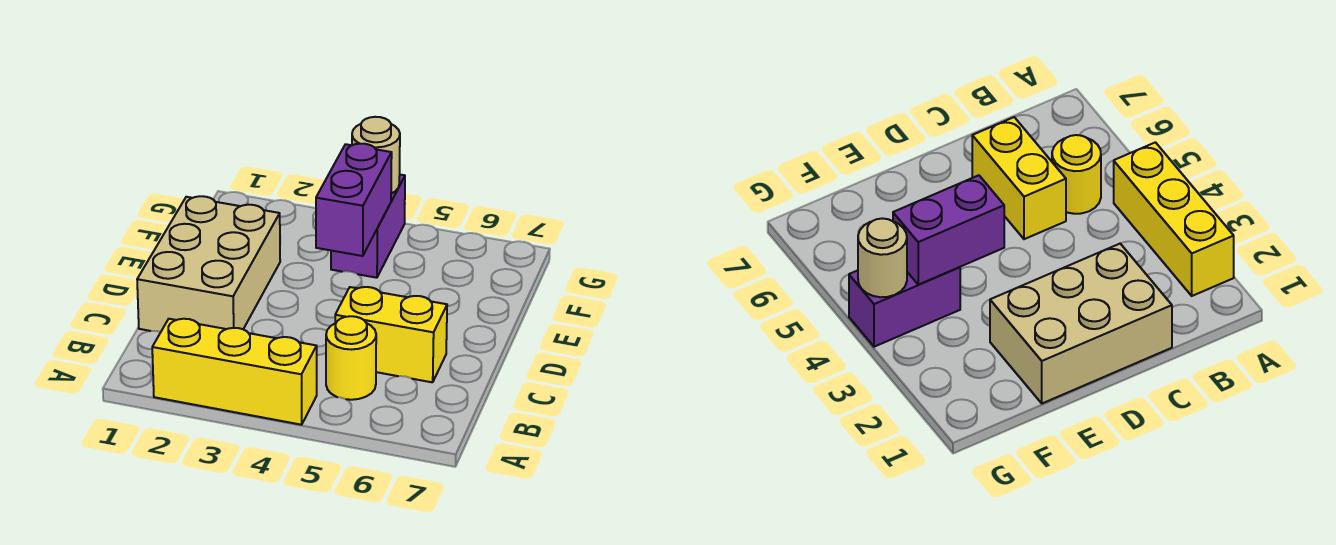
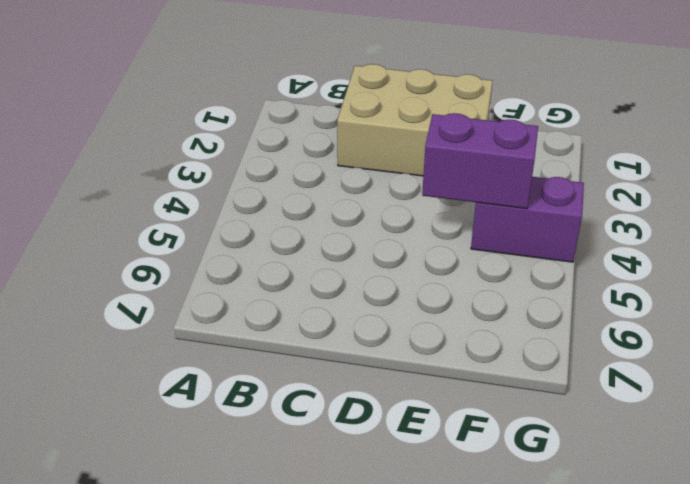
none -> yellow 1x3 brick [152,319,317,425]
none -> yellow 1x1 round brick [326,316,376,400]

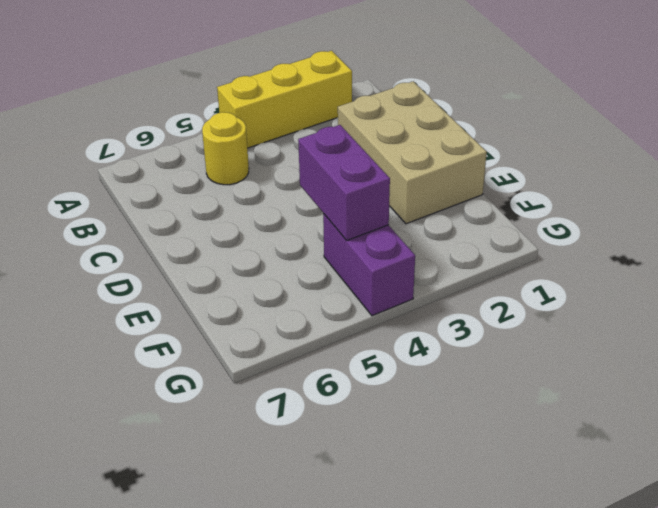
none -> yellow 1x2 brick [335,287,447,382]
none -> tan 1x1 round brick [352,117,400,194]

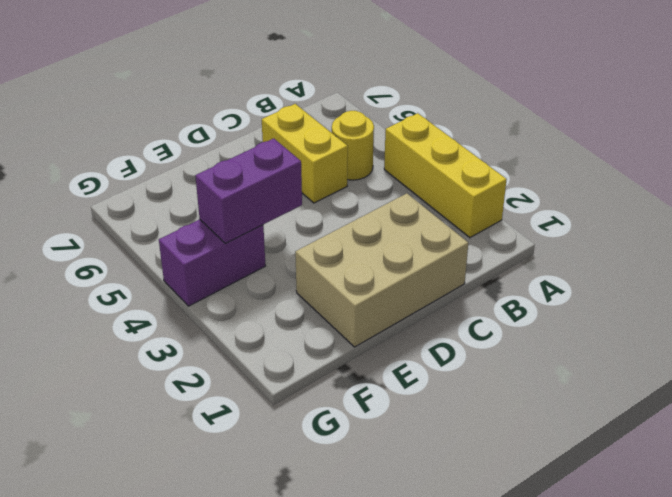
none -> tan 1x1 round brick [352,117,400,194]

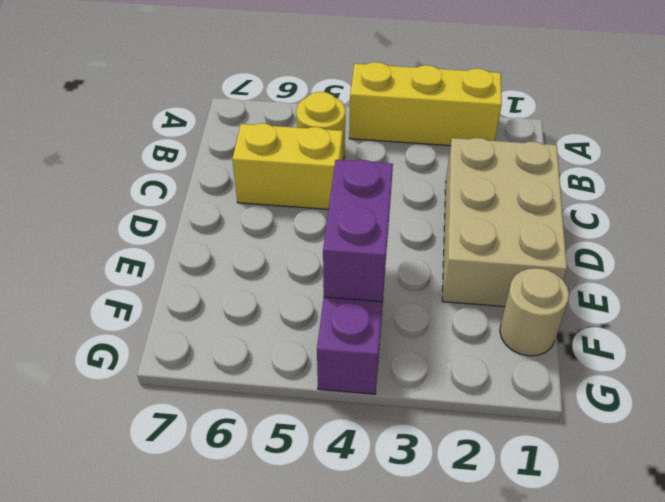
tan 1x1 round brick [500,268,569,356] -> tan 1x1 round brick moved to [352,117,400,194]

